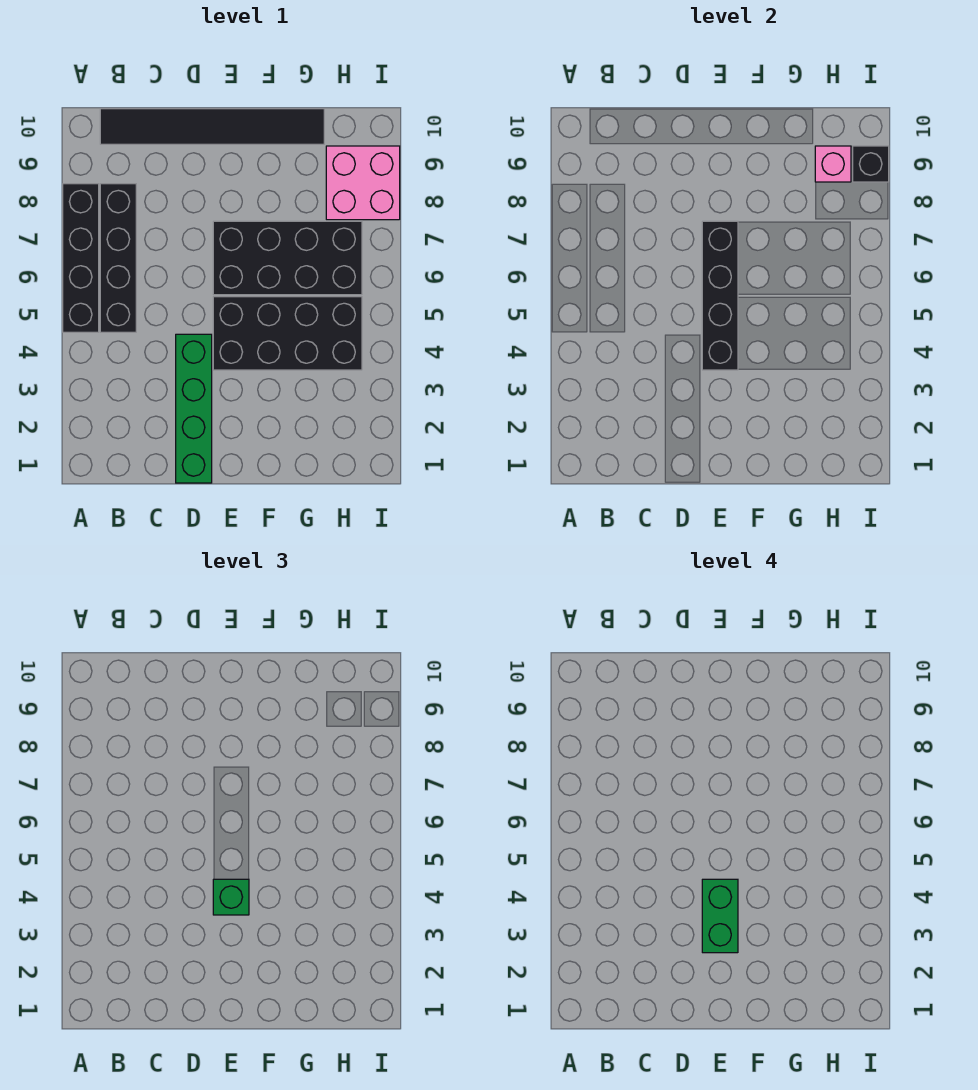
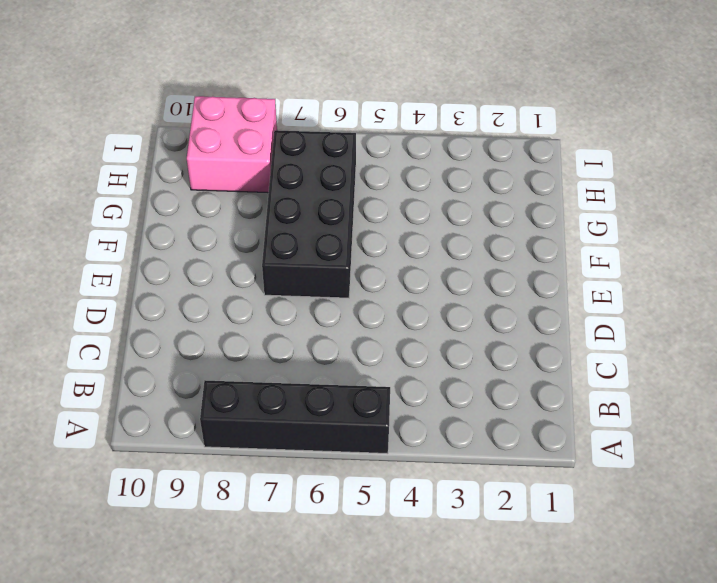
none -> black 1x4 brick [100,184,136,332]
none -> black 1x6 tile [100,109,324,144]
none -> green 1x4 brick [176,334,212,483]

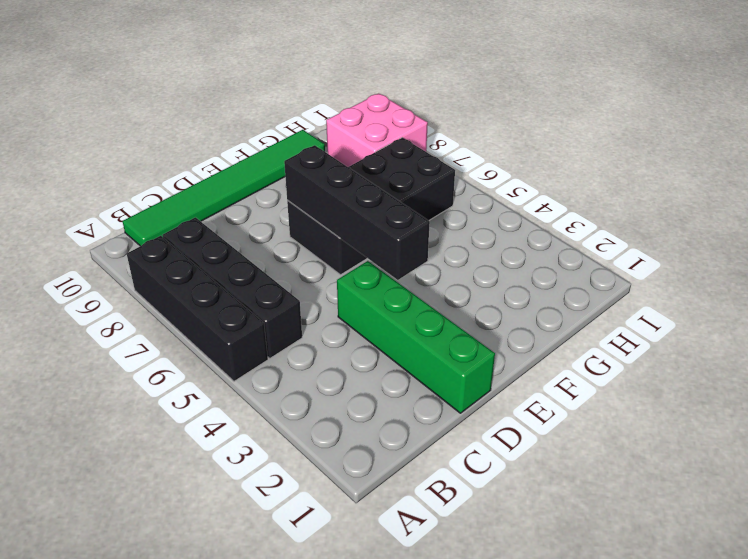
green 1x6 tile [122,130,325,246] -> black 1x6 tile [100,109,324,144]
none -> black 2x4 brick [213,297,362,370]
none -> pink 1x1 brick [815,146,851,182]
none -> black 1x1 brick [853,146,889,182]

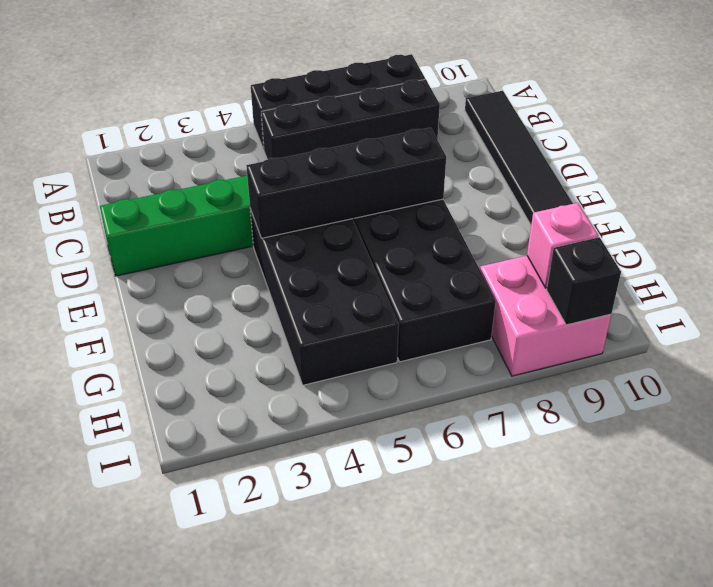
none -> green 1x1 brick [213,879,249,915]
none -> green 1x2 brick [702,879,738,953]

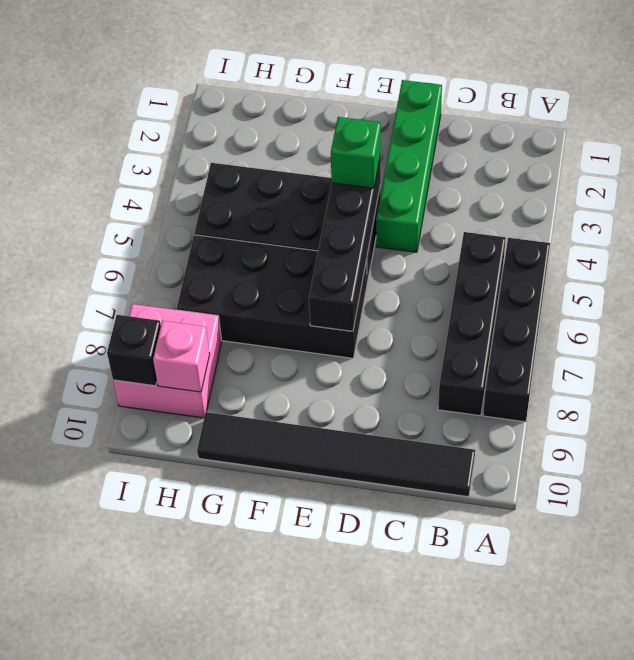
none -> green 1x2 brick [702,879,738,953]

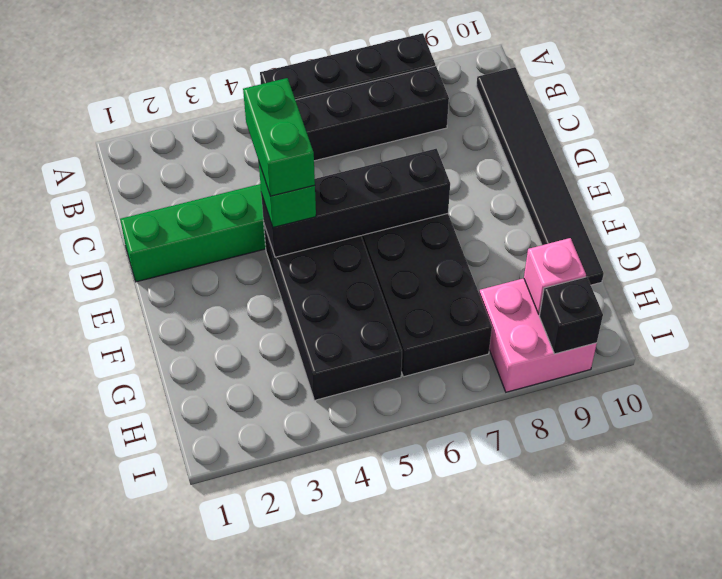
green 1x2 brick [243,78,315,196] -> green 1x2 brick turned to [702,879,738,953]

